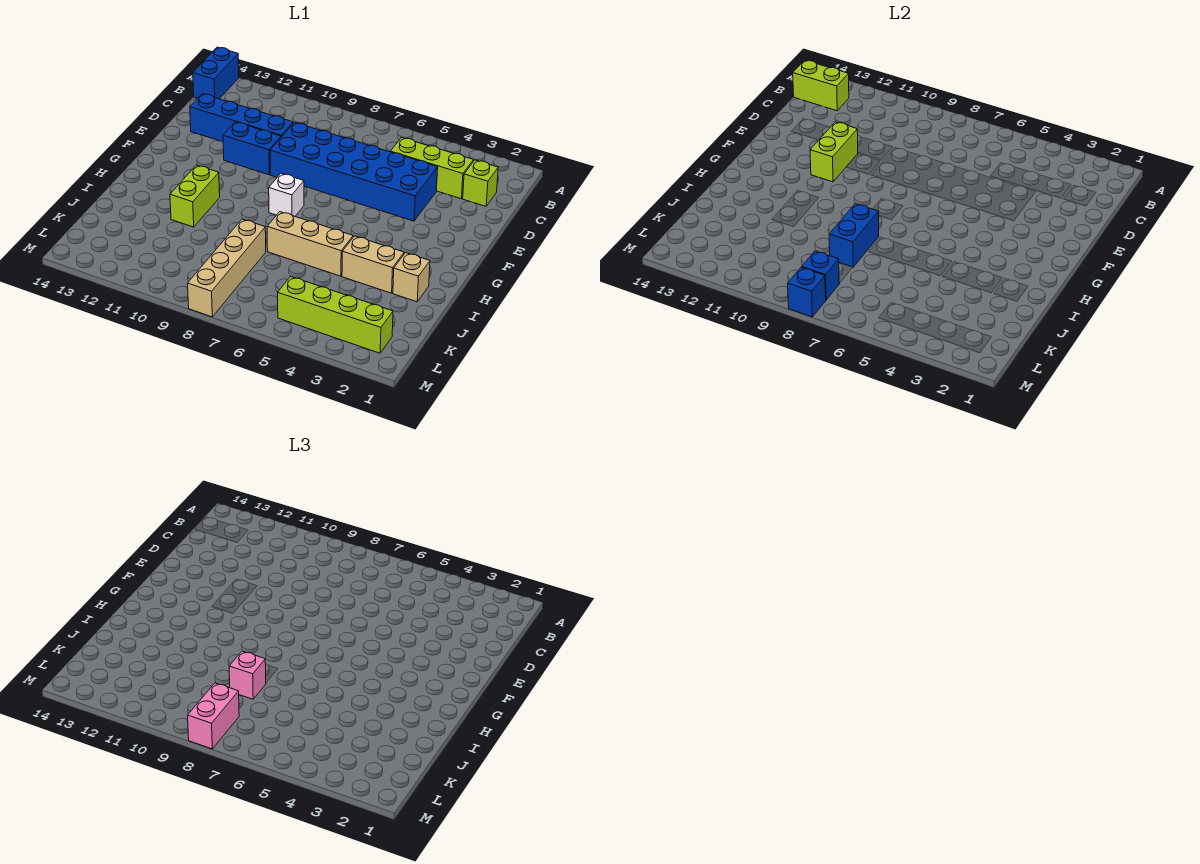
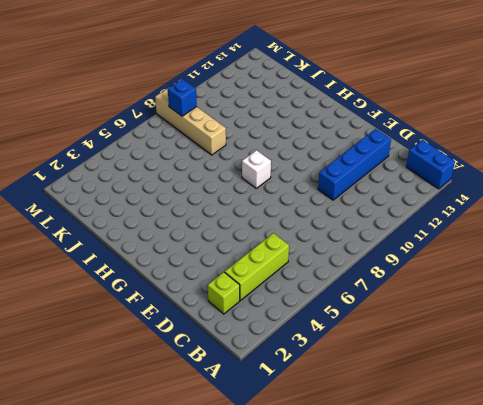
none -> blue 2x6 brick [270,122,438,221]
none -> blue 1x2 brick [223,122,281,175]
none -> lime 1x2 brick [170,165,220,227]

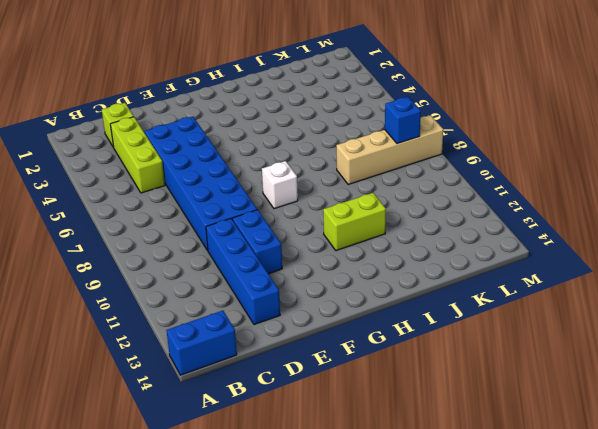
none -> tan 1x1 brick [393,253,430,302]
none -> tan 1x2 brick [342,236,404,293]
none -> tan 1x3 brick [267,212,353,276]

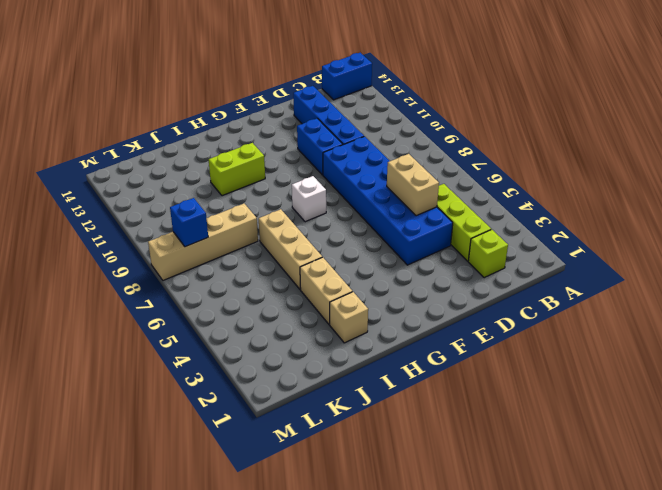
tan 1x2 brick [387,154,439,216] -> none
none -> lime 1x4 brick [278,276,393,353]
none -> lime 1x2 brick [793,60,849,111]
none -> lime 1x2 brick [810,122,858,182]

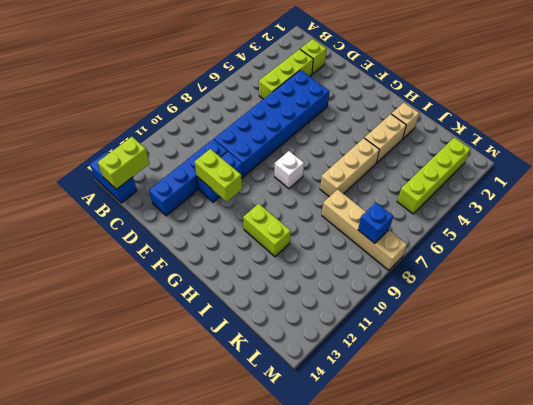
none -> blue 1x2 brick [829,204,879,267]
none -> blue 1x1 brick [788,267,826,317]
none -> pink 1x1 brick [229,651,266,699]

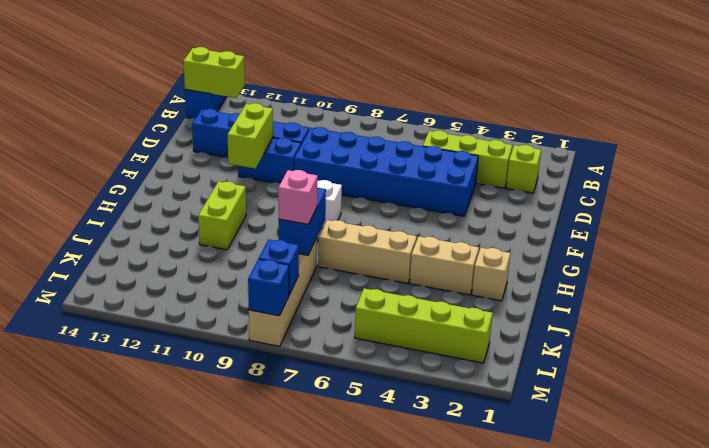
none -> pink 1x2 brick [188,683,239,749]

